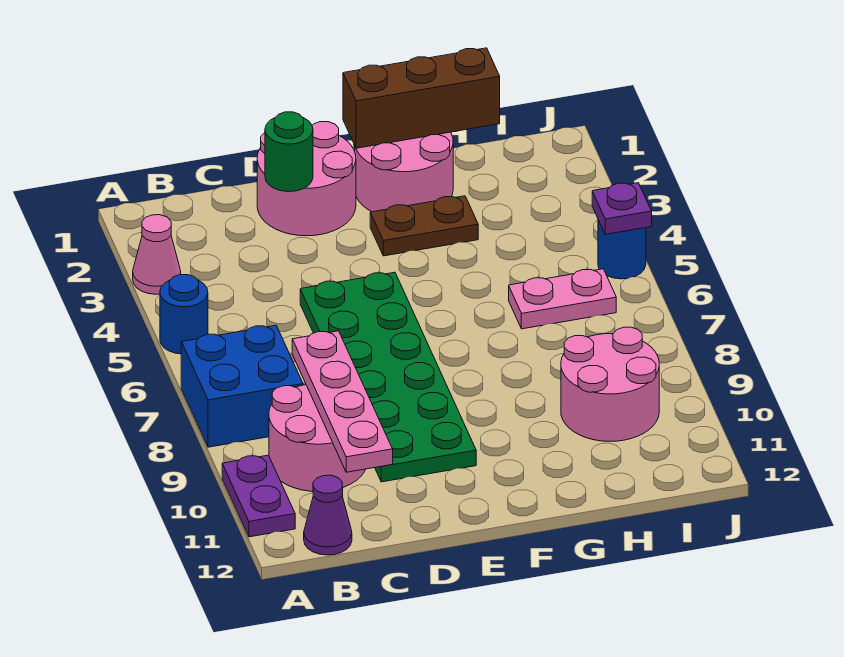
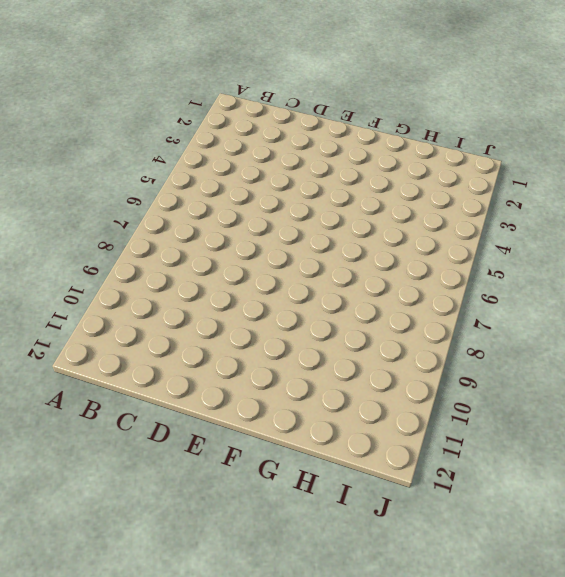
none -> pink 1x1 cone [133,215,181,294]
none -> blue 1x1 round brick [160,275,208,354]
none -> blue 2x2 brick [181,325,303,447]

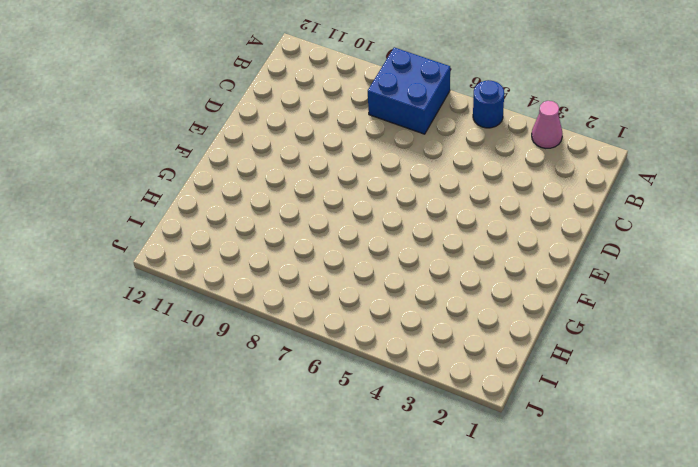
none -> purple 1x2 plate [222,455,295,537]
none -> pink 2x2 round brick [269,385,365,491]
none -> purple 1x1 cone [304,475,352,555]

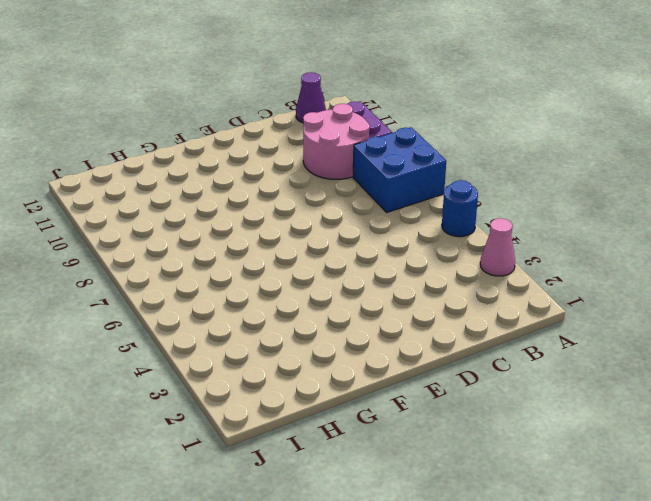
none -> pink 2x2 round brick [257,122,356,236]
none -> green 2x6 plate [300,272,476,482]
none -> pink 2x2 round brick [355,132,453,212]

